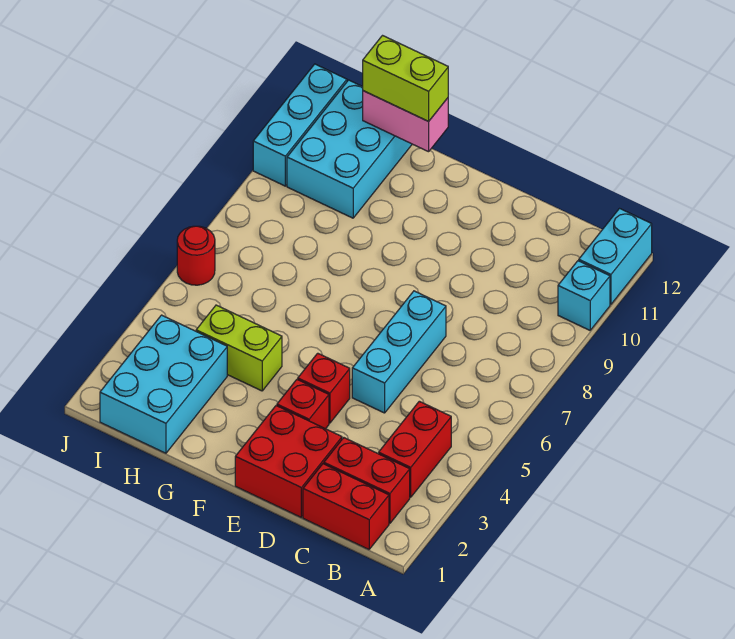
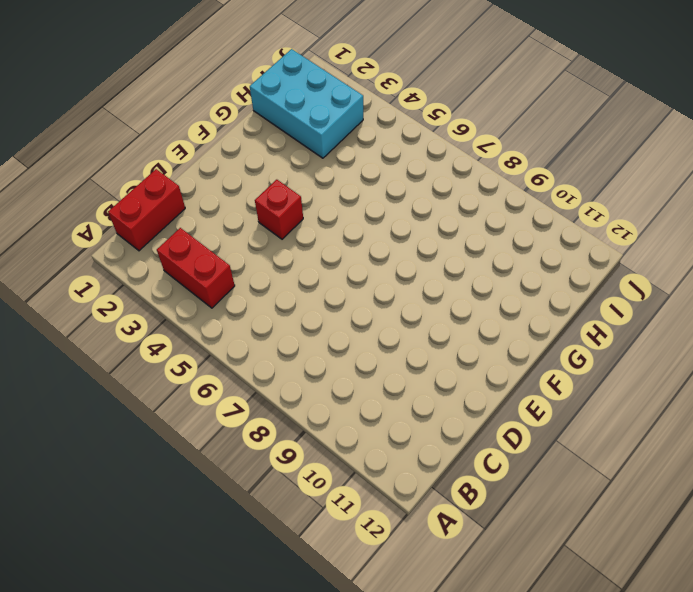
none -> cyan 1x1 brick [558,261,610,330]
none -> cyan 1x2 brick [579,209,652,304]
none -> red 1x2 brick [324,438,410,523]

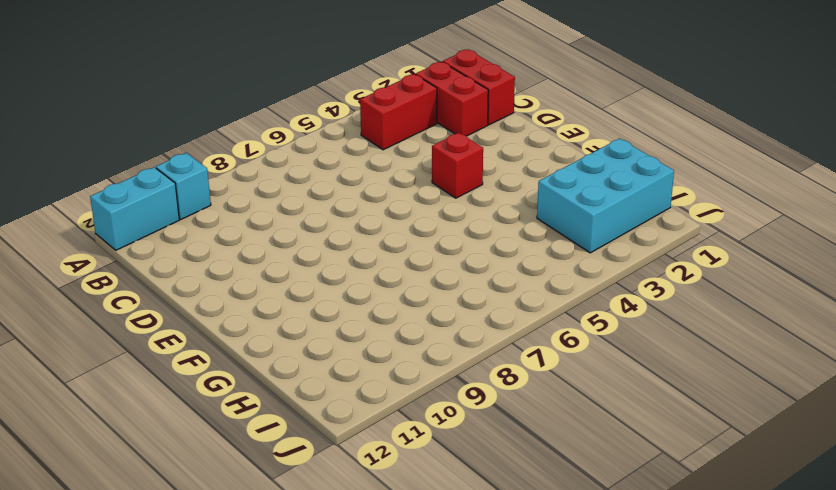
none -> red 2x2 brick [235,406,342,517]
none -> cyan 1x3 brick [352,291,446,413]
none -> red 1x1 brick [277,379,329,429]

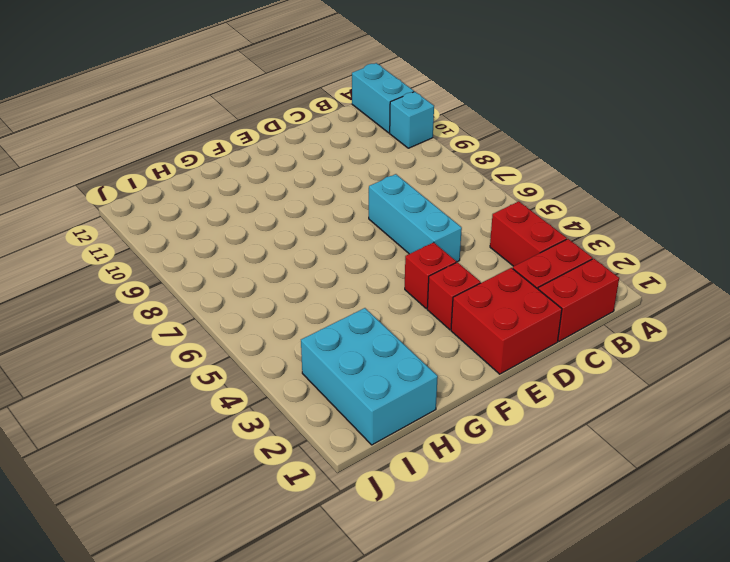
none -> lime 1x2 brick [196,305,282,391]
none -> cyan 2x3 brick [287,80,412,218]
none -> red 1x1 round brick [177,226,215,285]

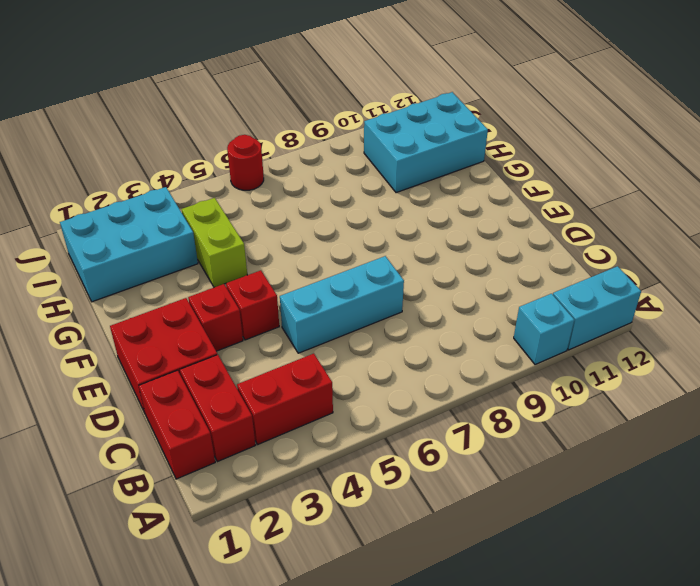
none -> cyan 1x3 brick [253,64,347,186]
none -> pink 1x2 brick [363,91,448,152]
none -> lime 1x2 brick [363,36,448,121]

